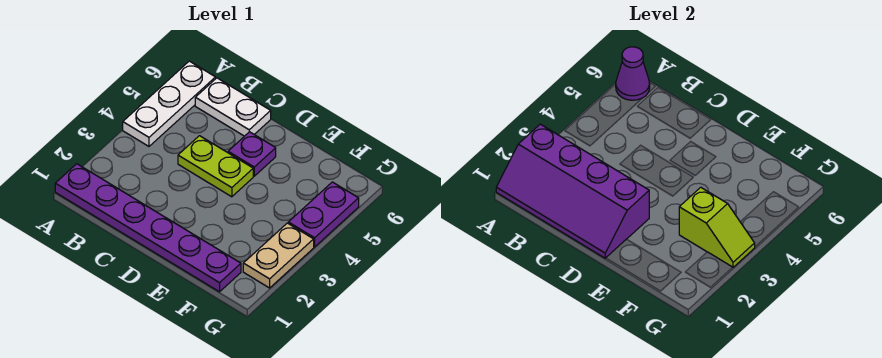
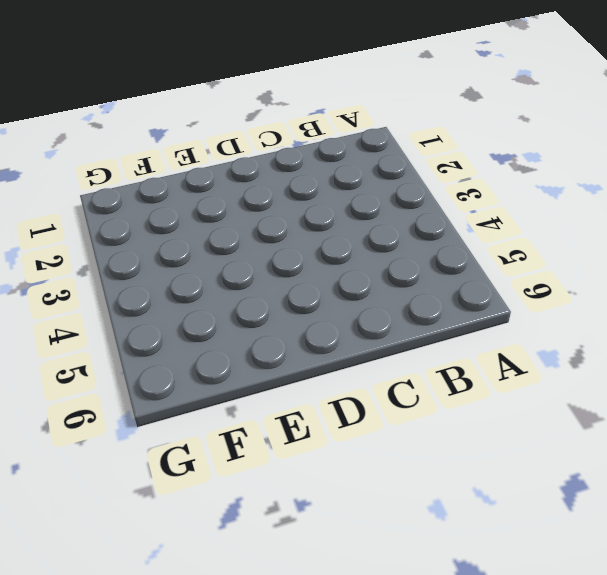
none -> purple 1x6 plate [55,164,241,292]
none -> white 1x3 plate [123,61,215,146]

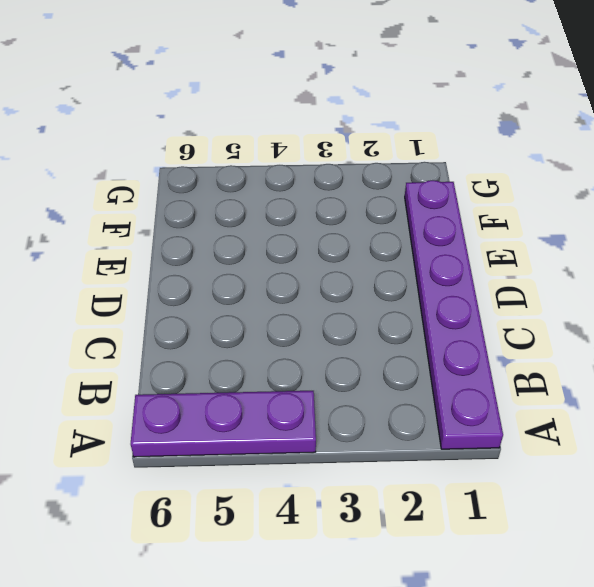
purple 1x3 plate [131,391,316,457] -> white 1x3 plate [123,61,215,146]
none -> white 1x2 plate [195,78,271,136]
none -> lime 1x2 plate [178,136,253,197]

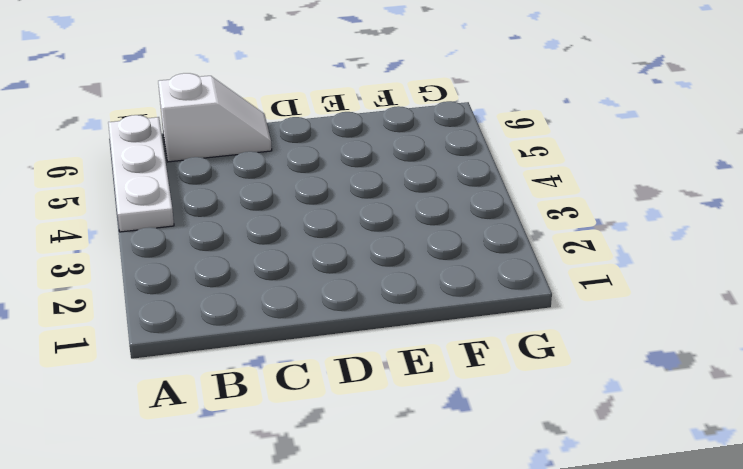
white 1x2 slope [158,73,272,162] -> white 1x2 plate [195,78,271,136]
none -> purple 1x6 plate [55,164,241,292]
none -> lime 1x2 plate [178,136,253,197]

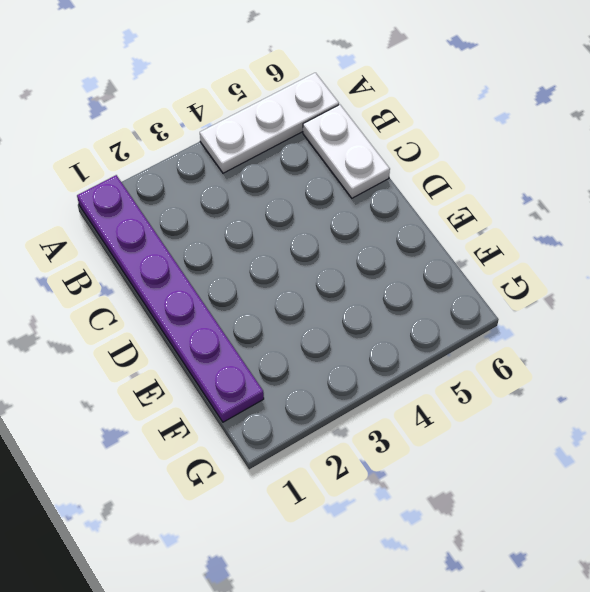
none -> lime 1x2 plate [178,136,253,197]
none -> purple 1x1 plate [228,132,276,176]

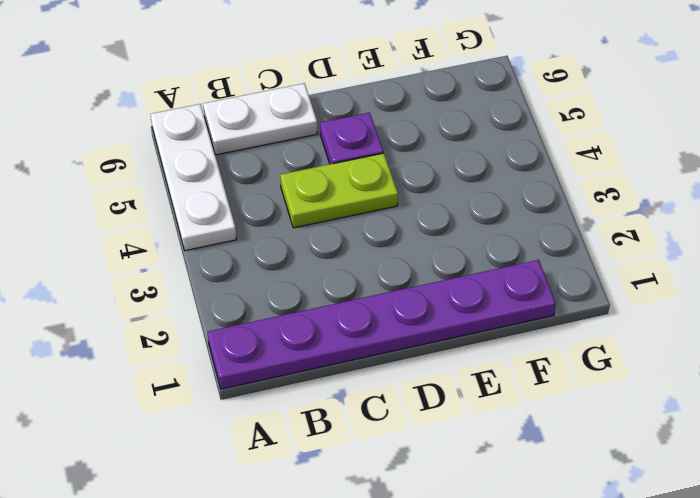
none -> tan 1x2 plate [243,223,314,288]
none -> purple 1x2 plate [288,182,359,247]

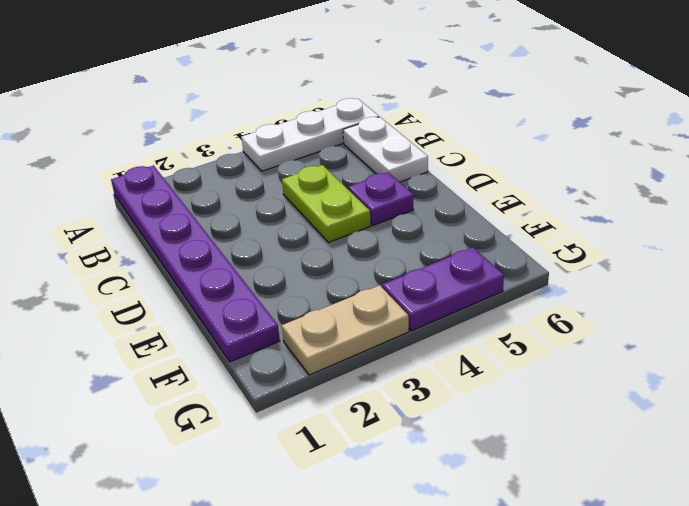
none -> purple 2x4 slope [496,124,649,258]
none -> purple 1x1 cone [616,47,650,100]

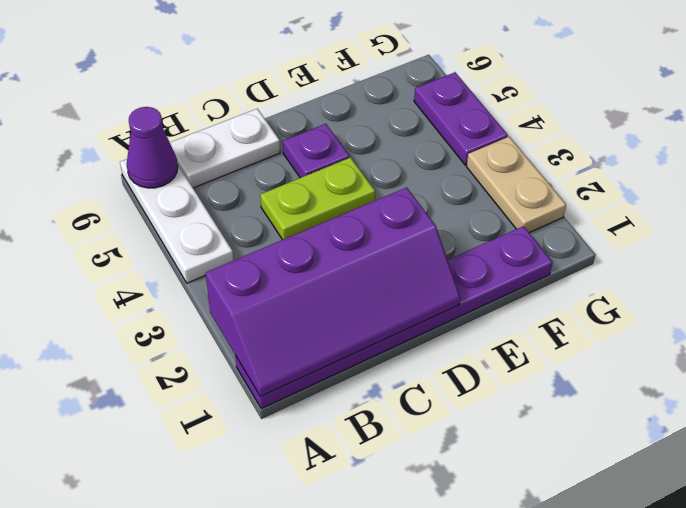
none -> lime 1x2 slope [679,187,755,267]

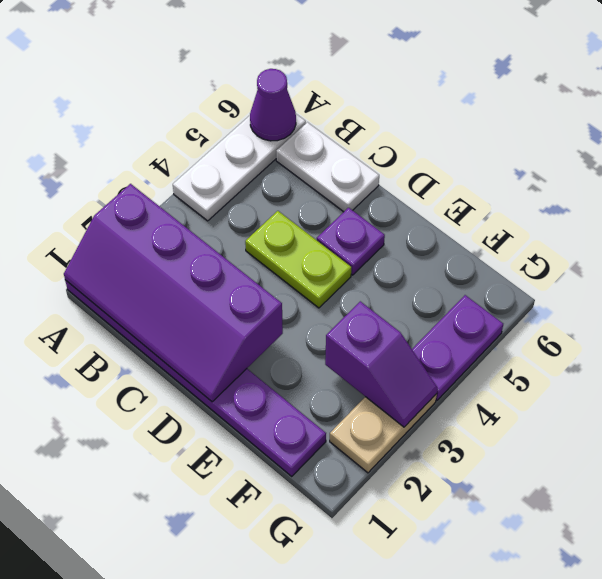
purple 1x2 slope [325,301,438,427] -> lime 1x2 slope [679,187,755,267]

